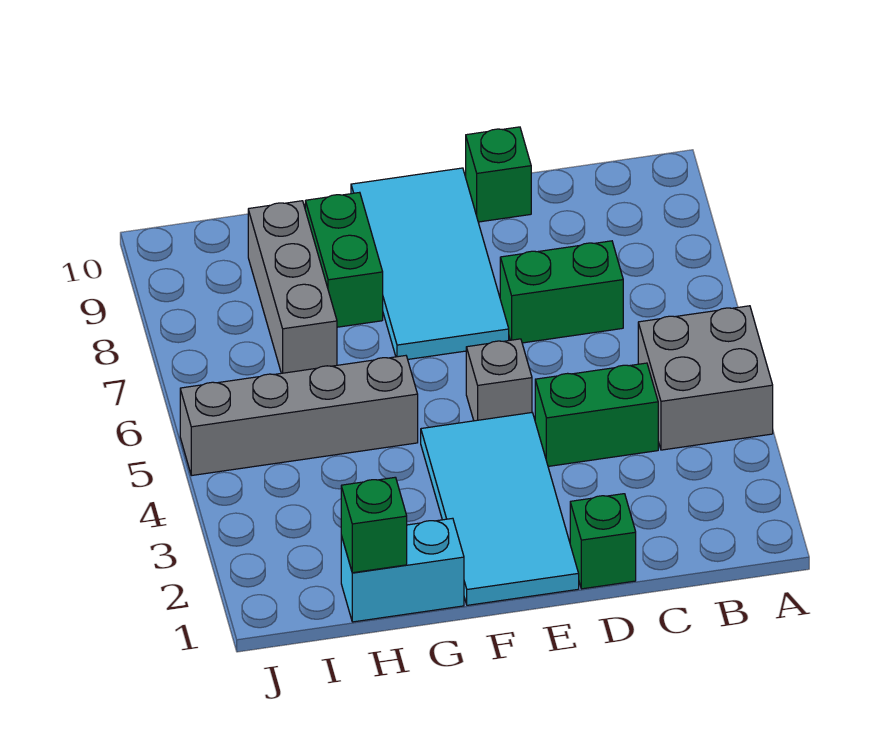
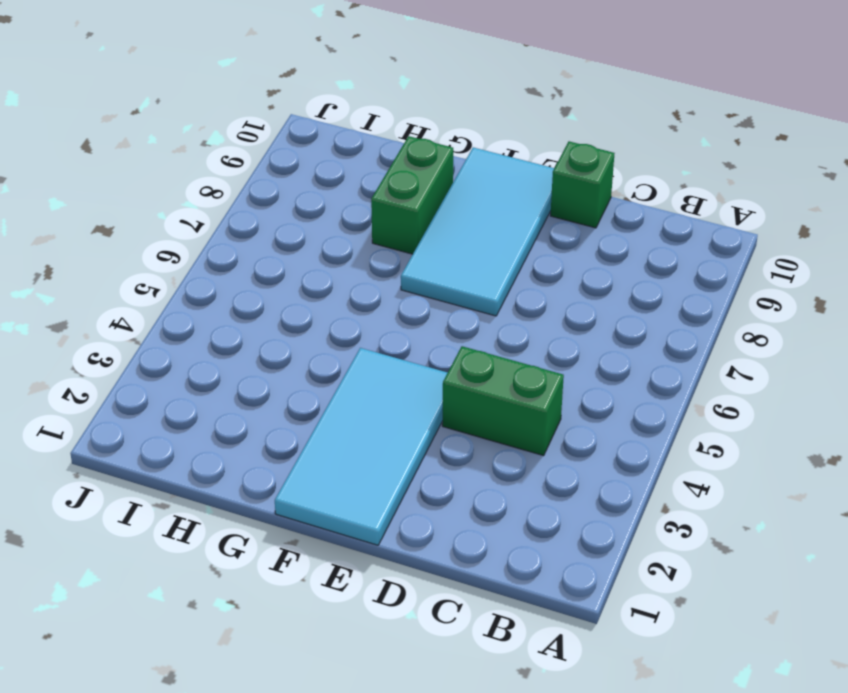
none -> grey 2x2 brick [638,306,773,450]
none -> green 1x2 brick [500,241,623,343]
none -> green 1x1 brick [570,494,636,589]

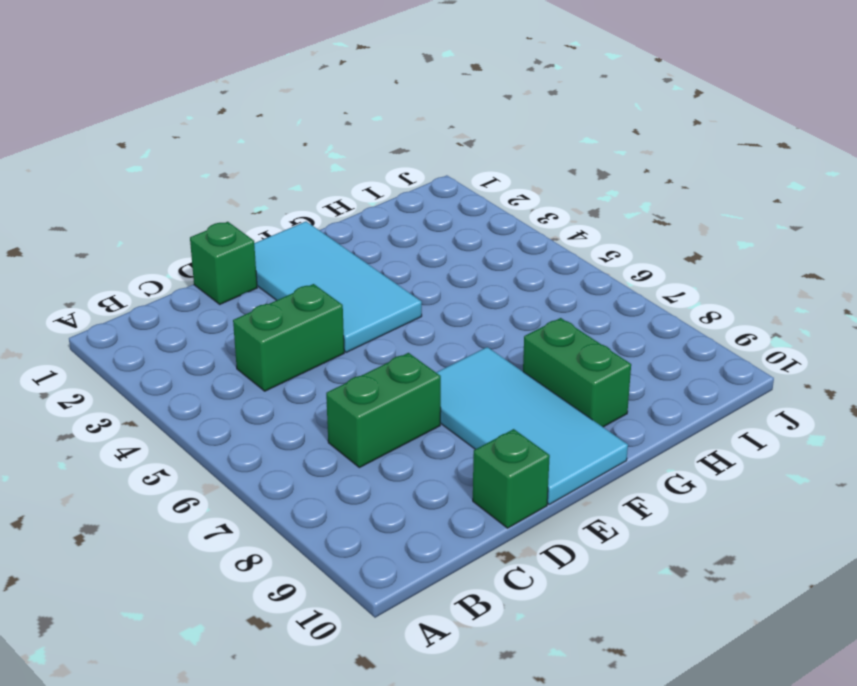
none -> grey 2x2 brick [638,306,773,450]
none -> grey 1x1 brick [466,339,532,421]
none -> cyan 1x2 brick [341,518,464,622]

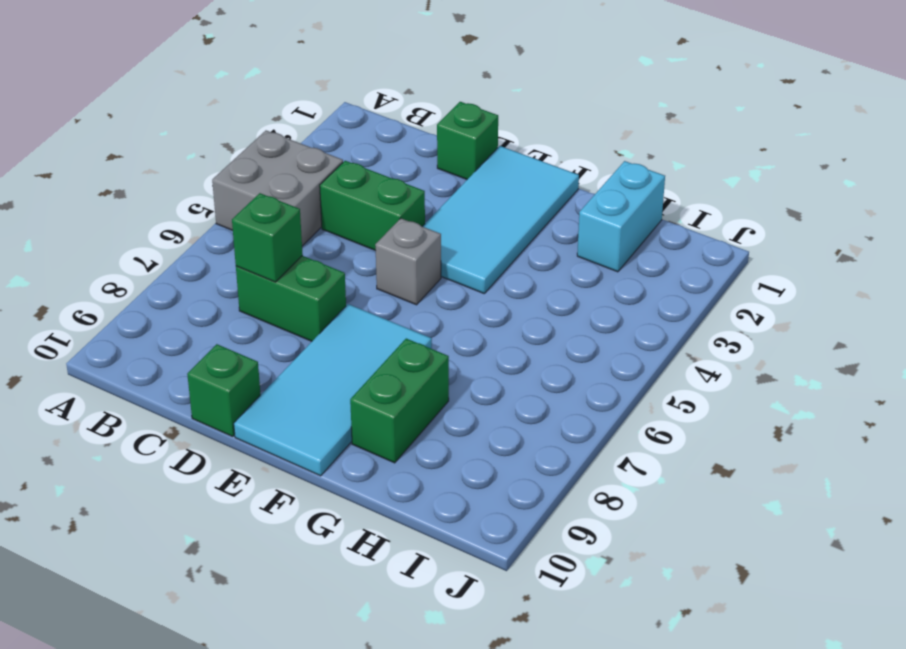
green 1x1 brick [232,193,303,282] -> green 1x1 brick moved to [341,477,407,573]
cyan 1x2 brick [577,161,665,272] -> cyan 1x2 brick turned to [341,518,464,622]
none -> grey 1x4 brick [180,356,418,476]
none -> grey 1x3 brick [248,201,337,373]

